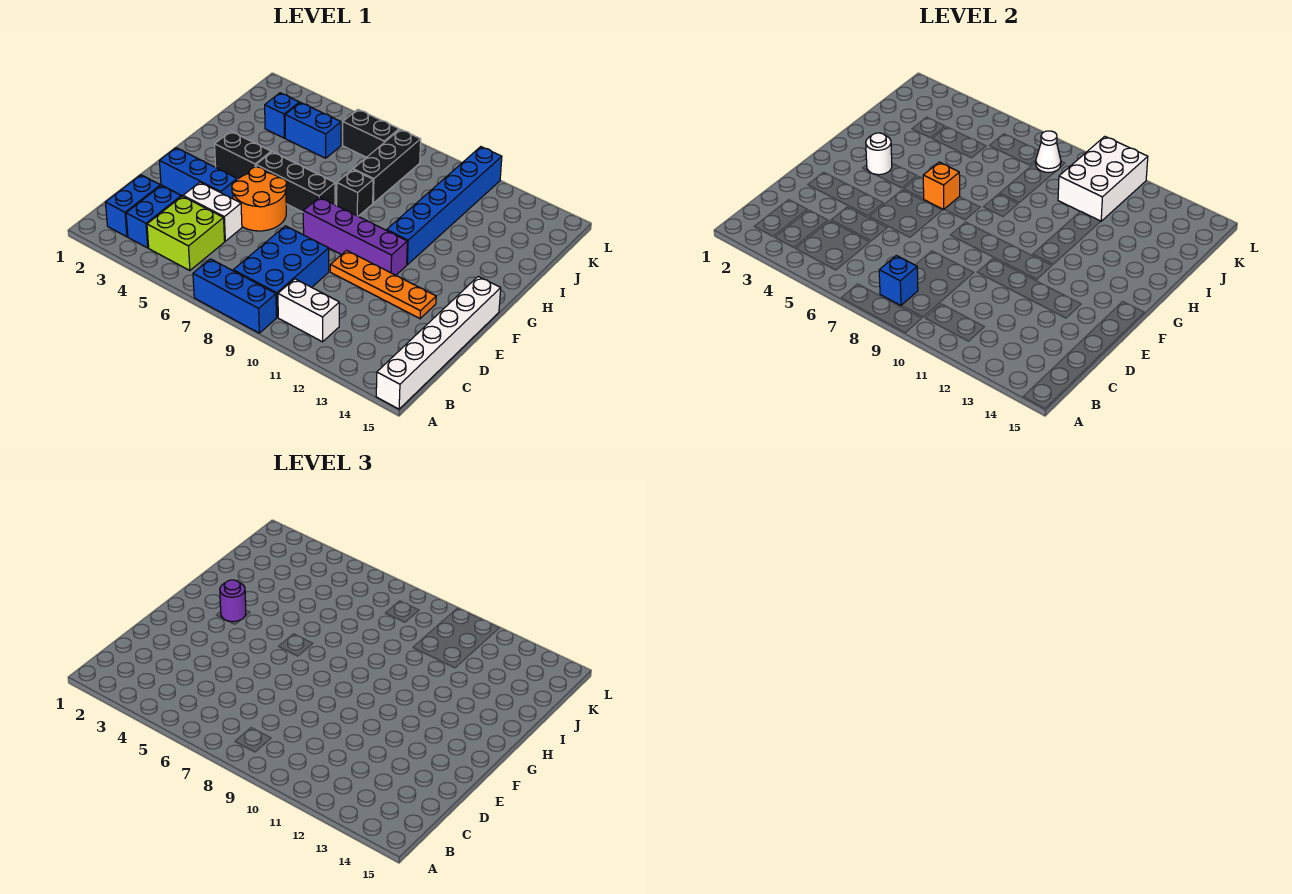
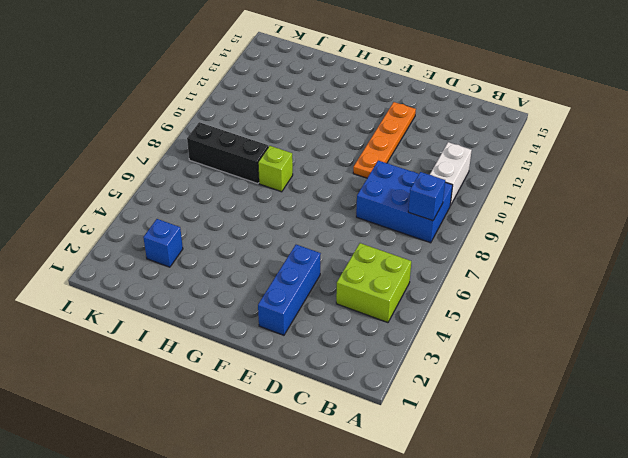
lime 1x1 brick [258,146,293,192] -> black 1x1 brick [337,170,373,216]
none -> blue 1x3 brick [193,259,276,333]
none -> white 1x6 brick [376,276,501,409]
none -> blue 1x2 brick [105,175,160,237]

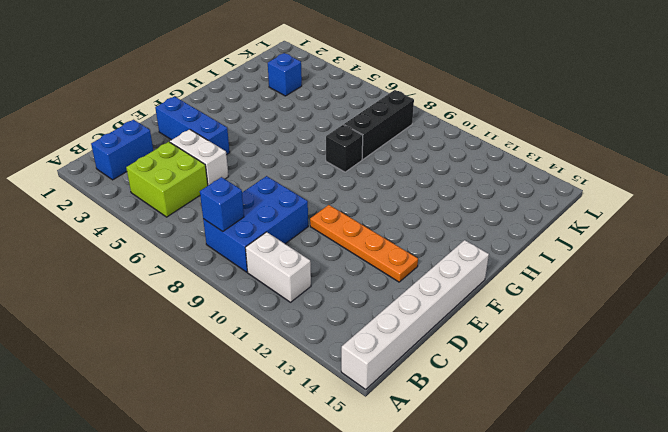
none -> blue 1x3 brick [193,259,276,333]
none -> blue 1x2 brick [126,185,181,248]
none -> orange 2x2 round brick [232,167,287,231]

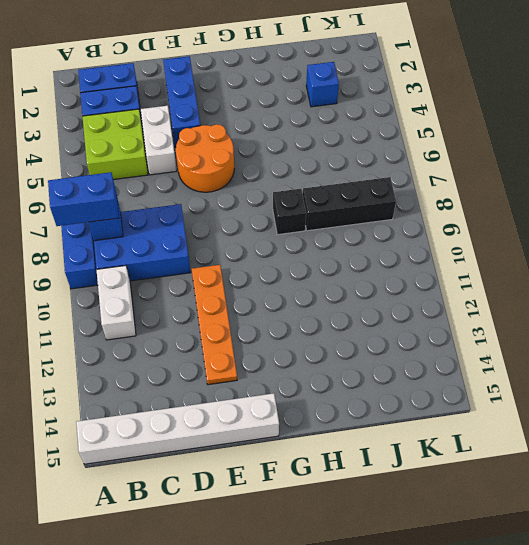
blue 1x2 brick [48,172,119,226] -> blue 1x2 brick turned to [285,103,341,158]
none -> purple 1x4 brick [303,197,407,275]
none -> black 1x2 brick [215,131,271,179]
none -> black 1x3 brick [256,152,335,212]

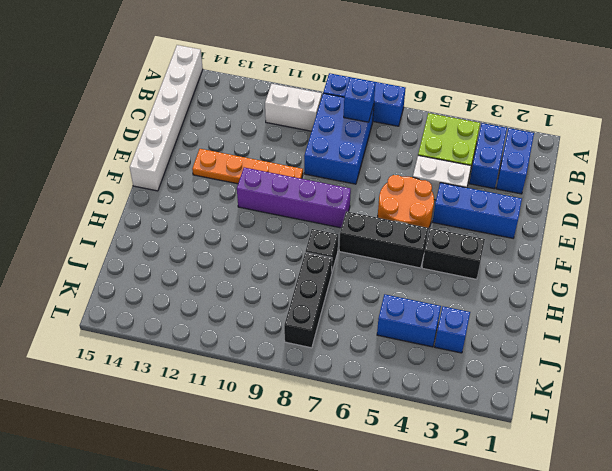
none -> blue 1x6 brick [387,147,502,265]
none -> black 1x2 brick [343,110,399,157]
none -> white 1x1 round brick [866,133,892,175]

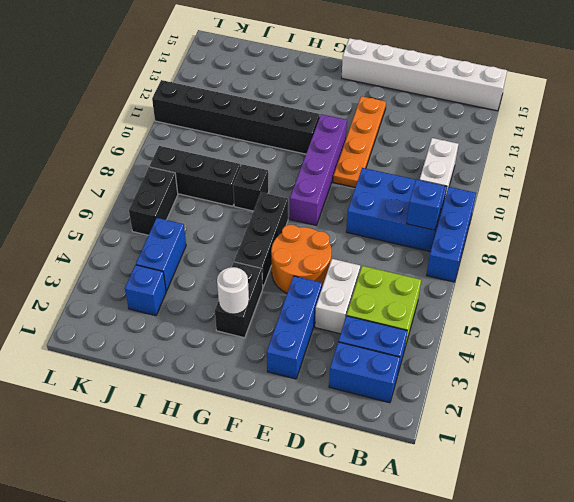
black 1x6 brick [152,80,320,154] -> blue 1x6 brick [387,147,502,265]
none -> orange 1x1 brick [923,162,960,210]
none -> white 2x3 brick [1058,137,1148,221]
none -> white 1x1 cone [1036,131,1061,172]

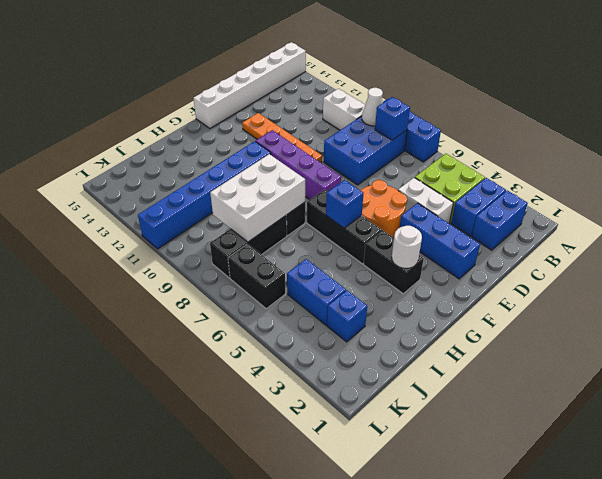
white 1x1 cone [362,88,383,126] -> white 1x1 cone moved to [1036,131,1061,172]
blue 1x1 brick [326,180,363,228] -> orange 1x1 brick [923,162,960,210]
white 2x3 brick [210,154,305,242] -> white 2x3 brick moved to [1058,137,1148,221]
none -> purple 1x1 round brick [220,580,246,622]

